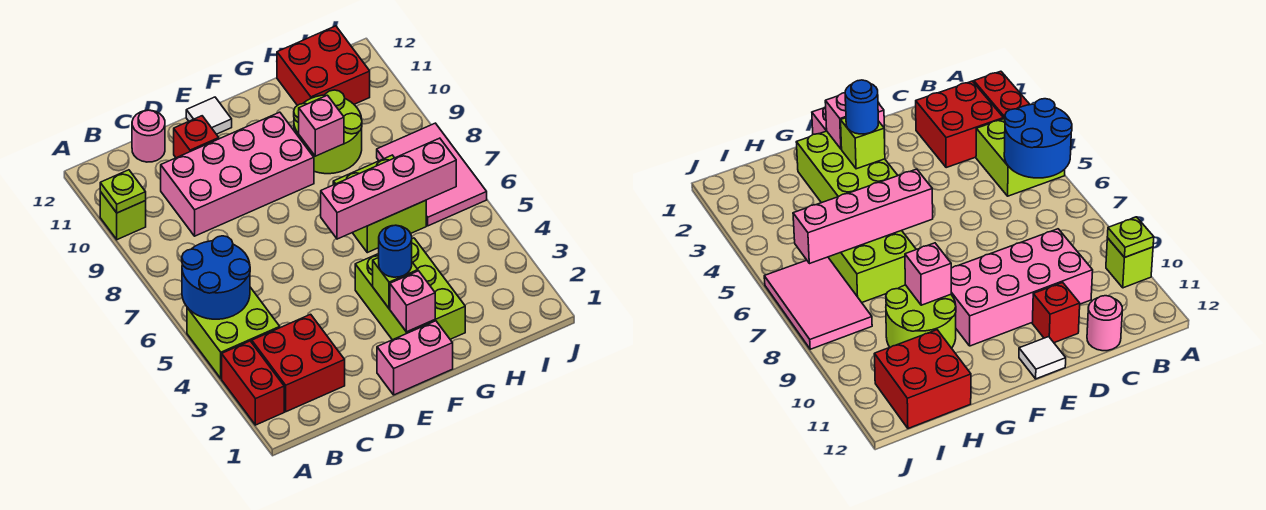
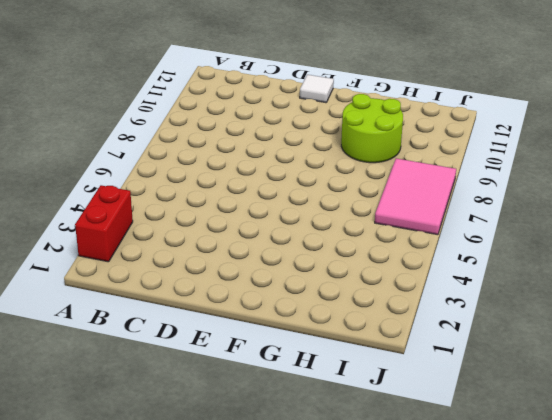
none -> lime 2x2 brick [187,287,280,379]
none -> lime 1x1 brick [100,192,146,240]
none -> red 2x2 brick [252,314,345,412]

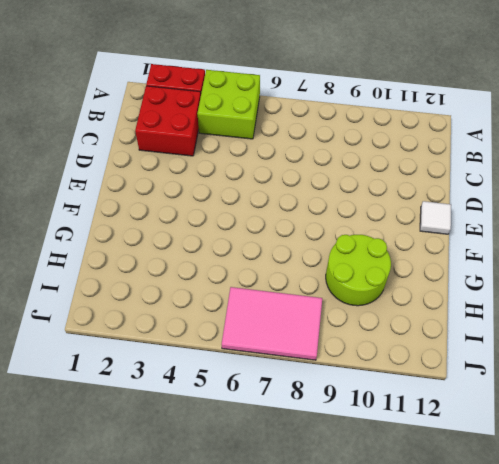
none -> lime 1x1 brick [100,192,146,240]
none -> pink 2x4 brick [161,112,314,236]
none -> pink 1x1 round brick [132,110,165,162]

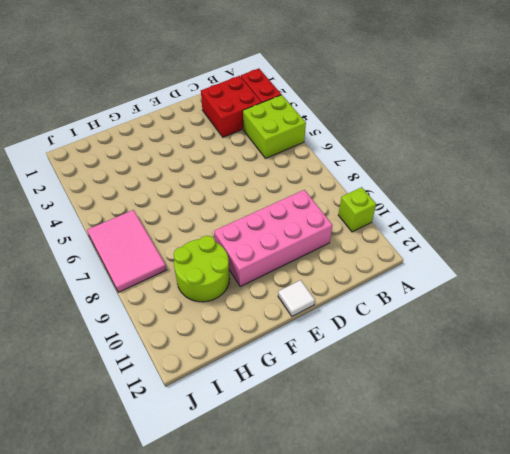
none -> pink 1x1 round brick [132,110,165,162]
none -> red 1x1 brick [174,116,219,158]
none -> pink 1x2 brick [377,321,453,395]

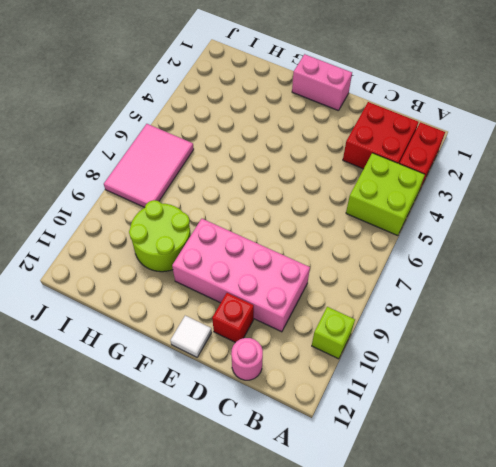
none -> lime 2x3 brick [355,238,465,340]
none -> lime 2x2 brick [333,155,426,253]
none -> red 2x2 brick [277,26,370,106]

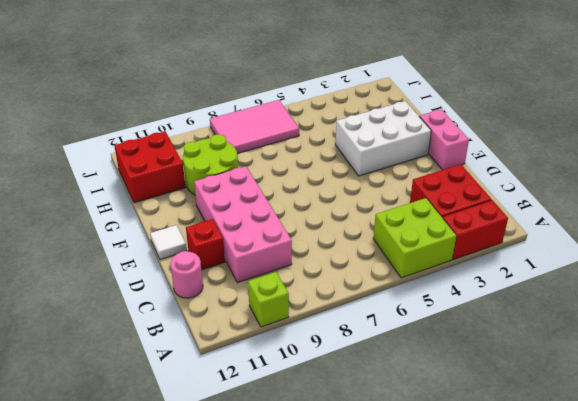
white 2x3 brick [335,101,431,176] -> lime 2x3 brick [355,238,465,340]
none -> lime 2x2 brick [333,155,426,253]
none -> blue 2x2 round brick [182,236,250,319]
none -> lime 1x1 plate [100,170,146,213]

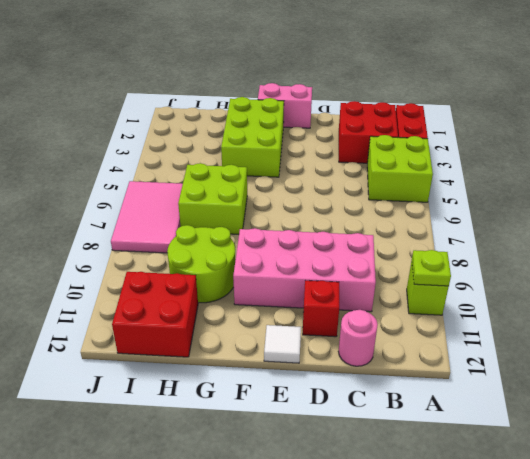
none -> blue 2x2 round brick [182,236,250,319]
none -> pink 1x1 brick [390,271,435,332]
none -> lime 1x1 brick [373,258,418,309]

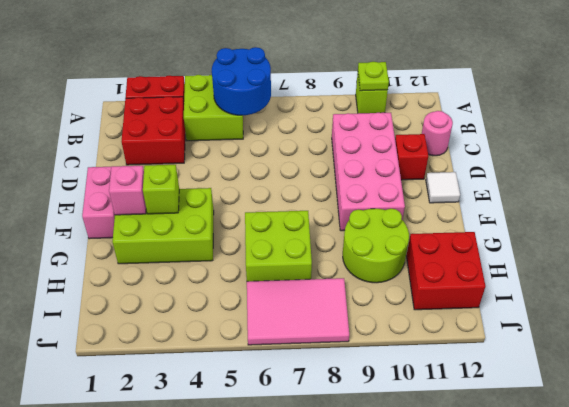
none -> pink 1x4 brick [321,138,456,239]
none -> pink 1x1 brick [299,95,344,156]
none -> blue 1x1 round brick [379,225,412,277]

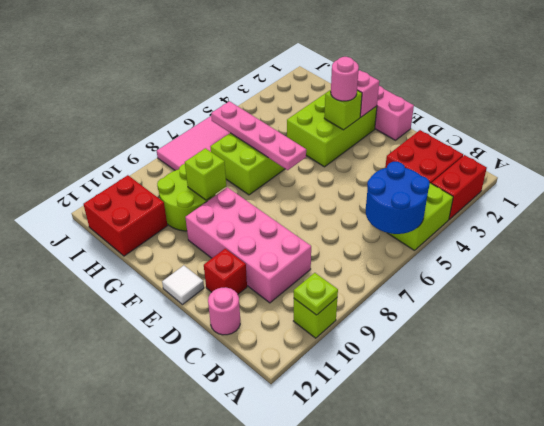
pink 1x1 round brick [331,57,359,101] -> blue 1x1 round brick [379,225,412,277]
pink 1x4 plate [211,101,306,170] -> pink 1x4 brick [321,138,456,239]
lime 1x1 brick [185,148,226,200] -> pink 1x1 brick [299,95,344,156]

